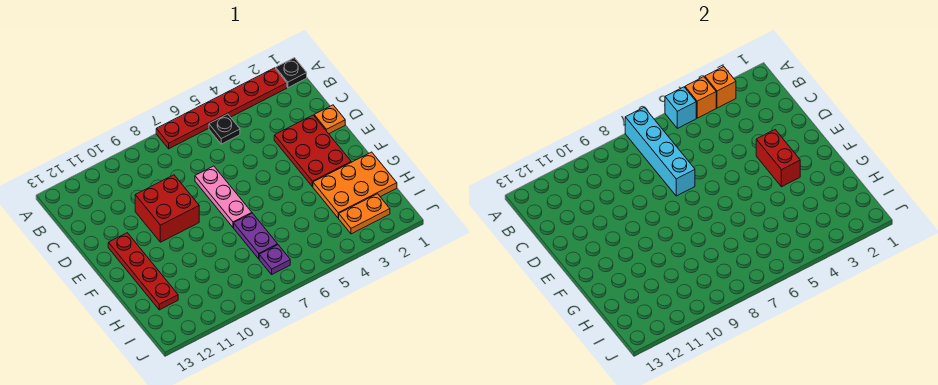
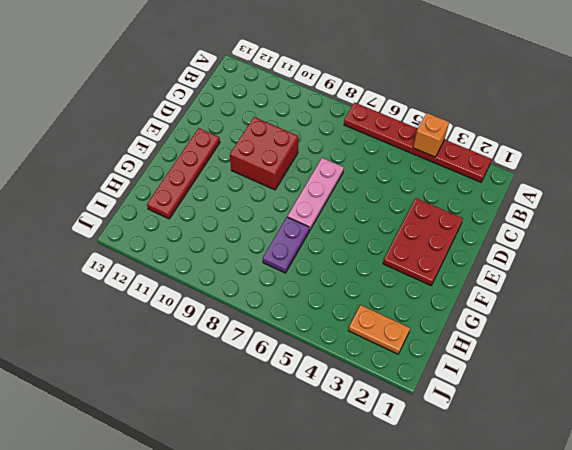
none -> black 1x1 plate [276,58,307,88]
none -> black 1x1 plate [209,114,240,144]
none -> orange 1x1 plate [314,105,345,134]

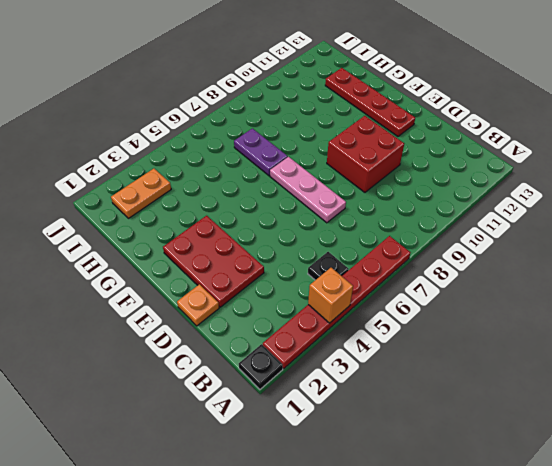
none -> orange 2x3 plate [313,152,397,218]
none -> purple 1x1 plate [259,245,290,274]
none -> orange 1x1 brick [705,67,736,108]

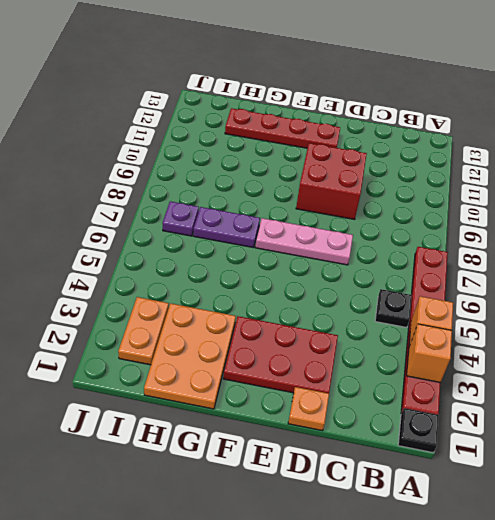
none -> cyan 1x1 brick [665,87,696,128]
none -> cyan 1x4 brick [625,107,695,196]
none -> red 1x2 brick [756,130,800,187]

